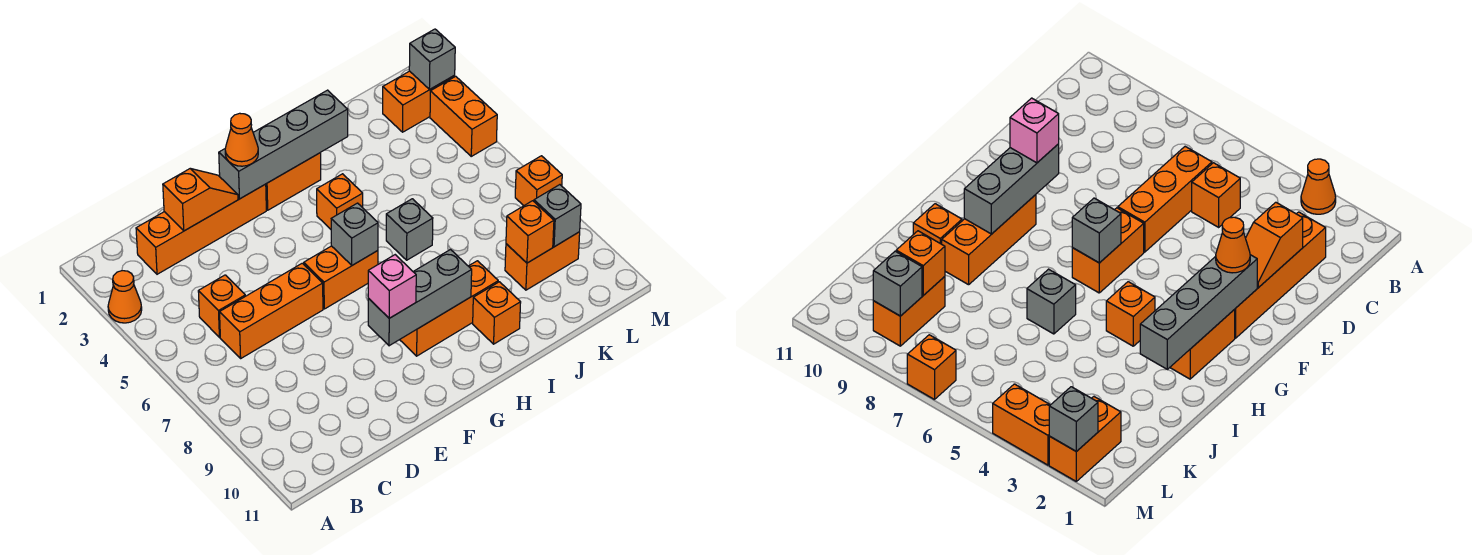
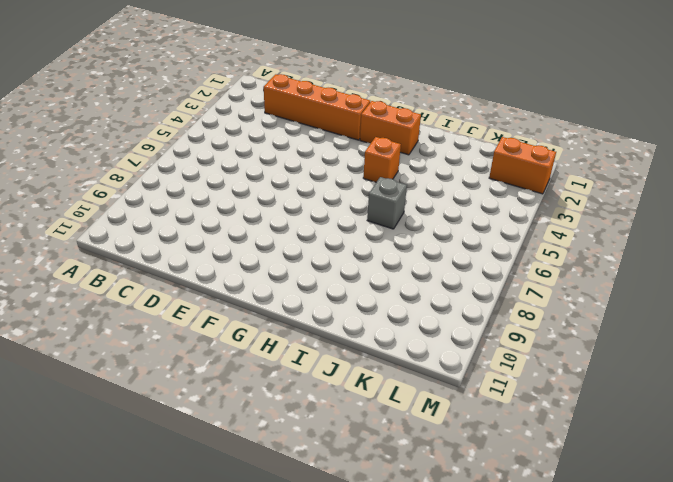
none -> orange 1x1 cone [108,271,142,323]
none -> orange 1x1 brick [198,275,245,337]
none -> orange 1x3 brick [220,263,323,358]

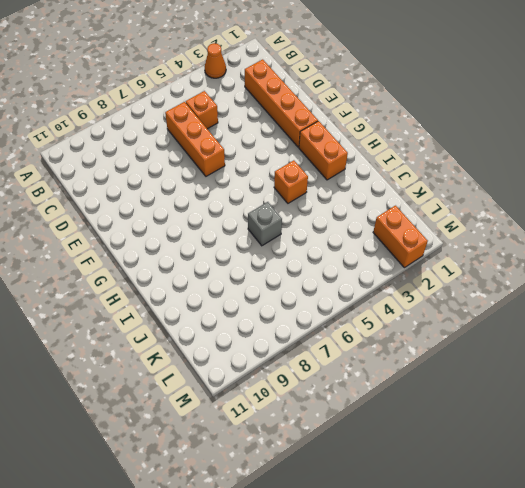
none -> orange 1x2 brick [304,246,378,309]
none -> orange 1x3 brick [400,261,498,356]
none -> orange 1x1 brick [473,282,521,344]

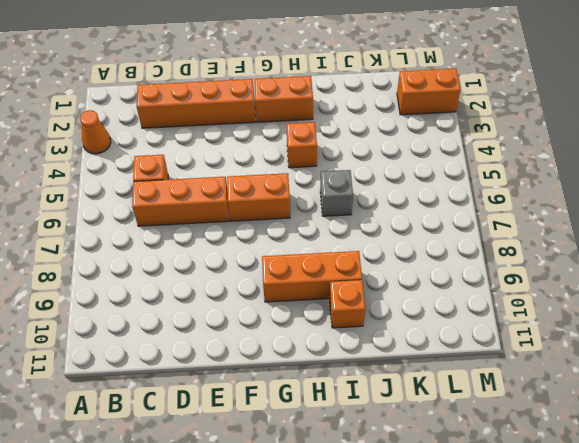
none -> orange 1x2 brick [505,232,580,290]
none -> orange 1x2 brick [430,76,497,156]
none -> orange 1x1 brick [515,156,562,206]

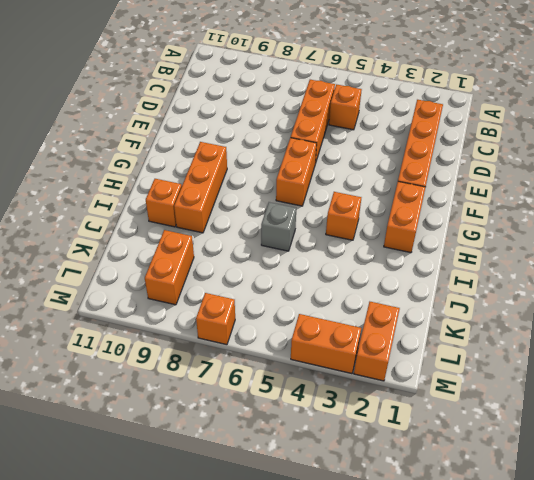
none -> orange 1x1 cone [108,271,142,323]
none -> orange 1x2 slope [163,169,238,231]
none -> grey 1x4 brick [219,90,348,199]

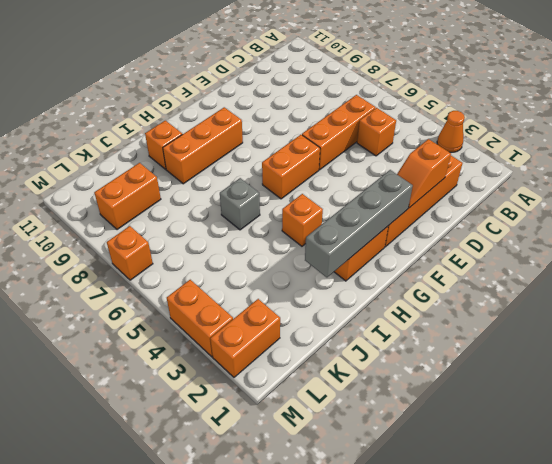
none -> grey 1x3 brick [368,250,472,346]
none -> grey 1x1 brick [331,203,378,265]
none -> orange 1x1 brick [506,201,554,263]

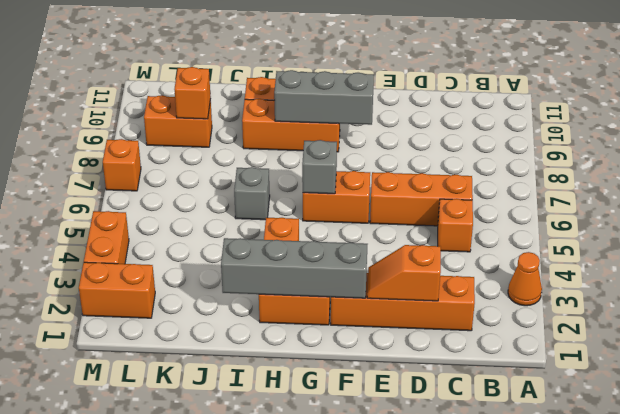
none -> grey 1x1 brick [534,185,581,247]
none -> grey 1x1 brick [409,29,455,89]
none -> orange 1x1 cone [225,113,258,166]

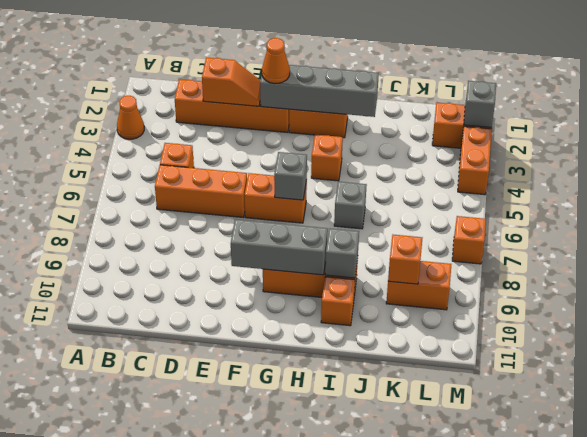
grey 1x1 brick [325,228,359,278] -> grey 1x1 brick moved to [534,185,581,247]
none -> pink 1x1 brick [368,255,416,318]

